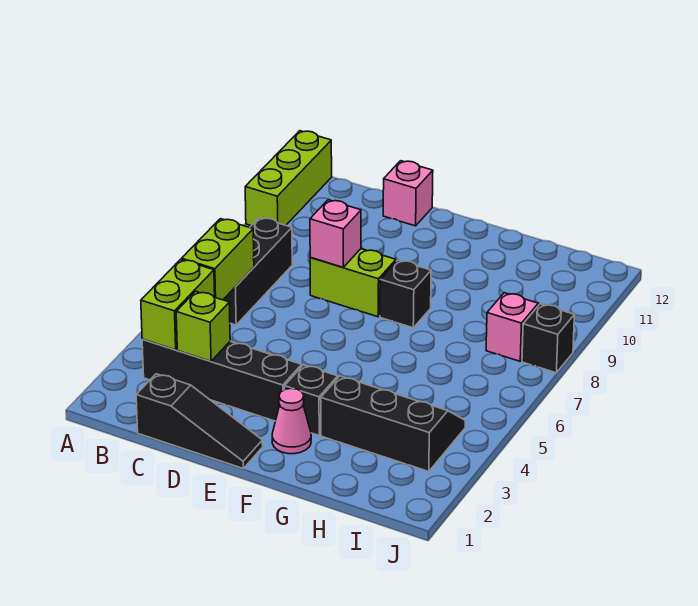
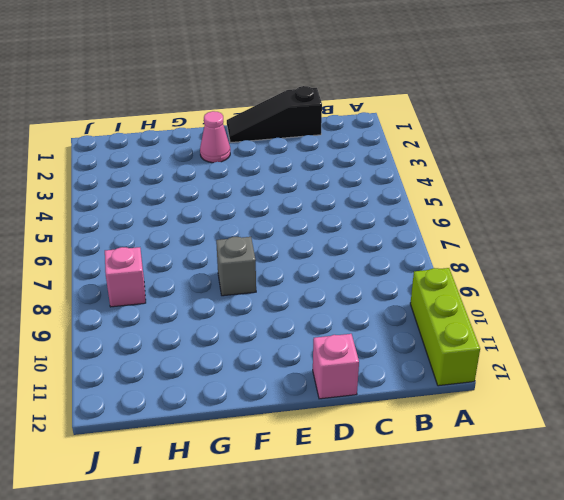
grey 1x1 brick [216,237,256,296] -> black 1x1 brick [380,260,431,328]
none -> black 1x4 brick [142,340,302,421]
none -> black 1x3 brick [223,217,292,325]
none -> lime 1x2 brick [310,249,396,317]

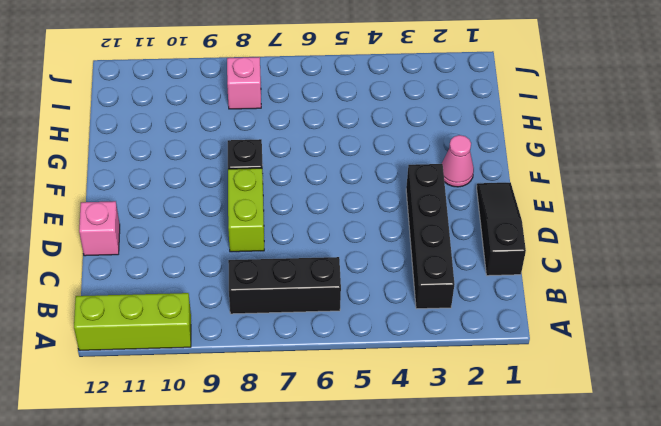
none -> black 1x1 brick [285,365,338,435]
none -> black 2x3 slope [321,376,465,472]
none -> black 1x1 brick [522,304,574,373]

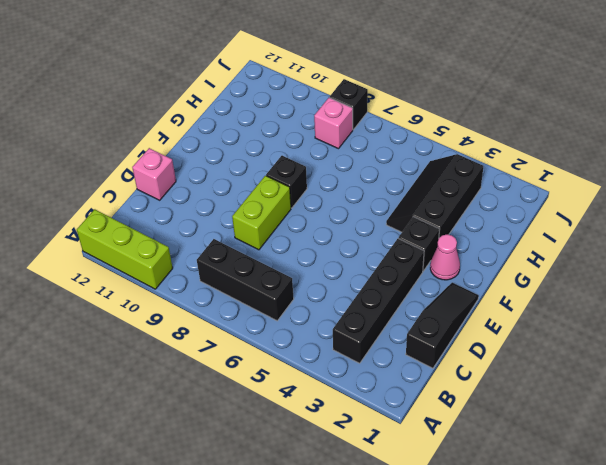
none -> lime 1x2 brick [141,259,215,350]
none -> lime 1x2 brick [182,219,254,300]
none -> lime 1x1 brick [176,291,230,361]

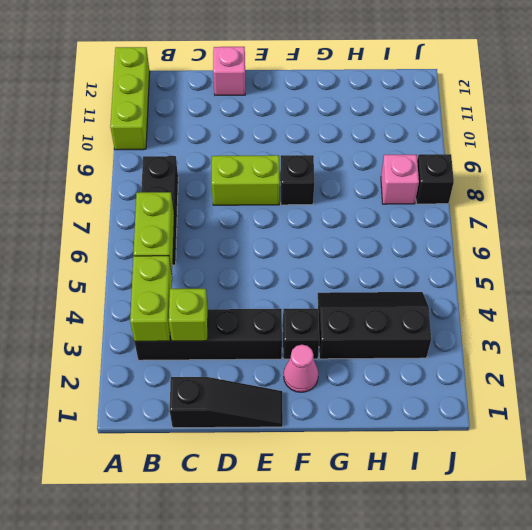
none -> pink 1x1 brick [310,200,361,267]

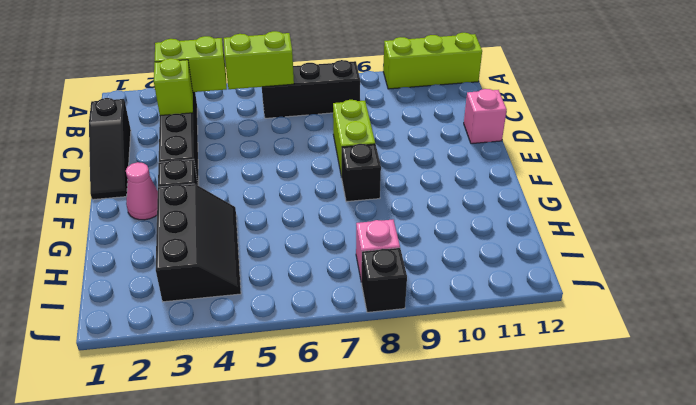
none -> pink 1x1 brick [310,200,361,267]

